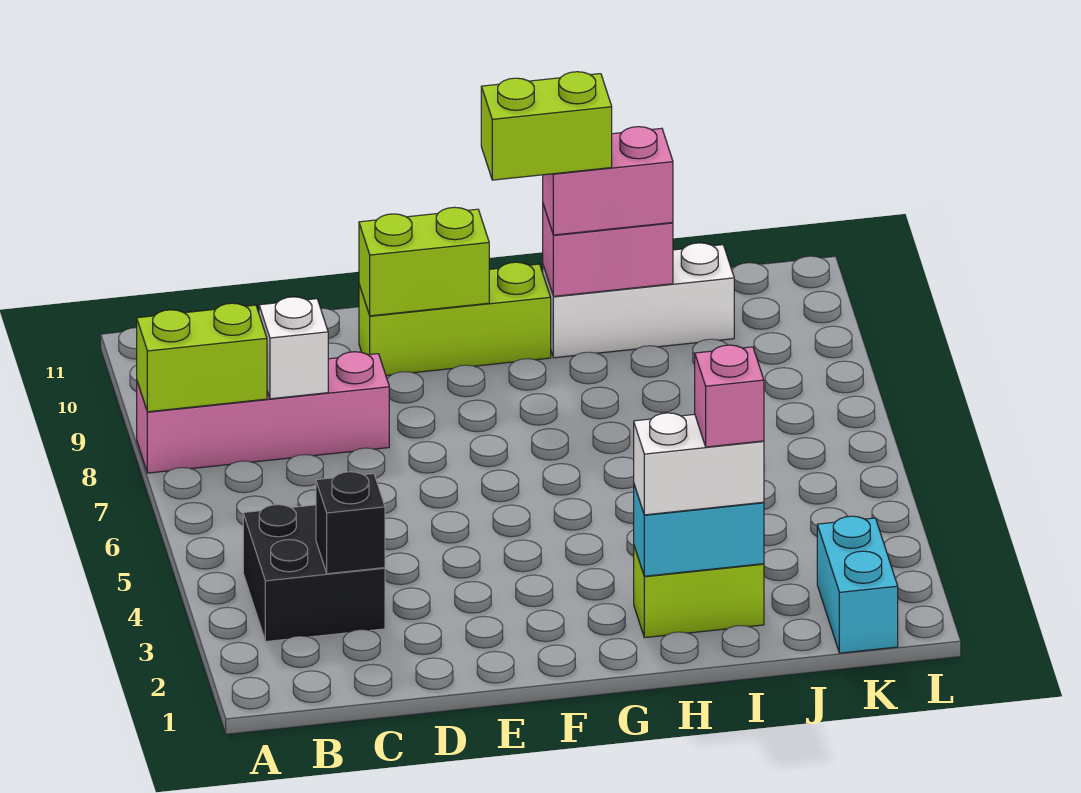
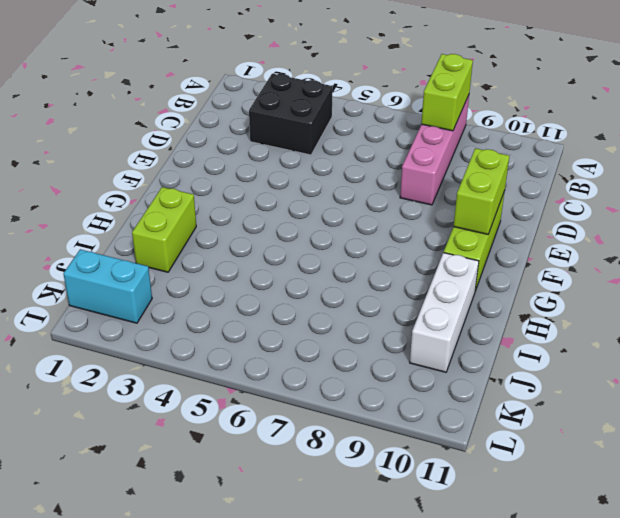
none -> black 1x1 brick [316,472,385,574]
none -> white 1x1 brick [259,297,328,399]
none -> cyan 1x2 brick [634,485,764,576]

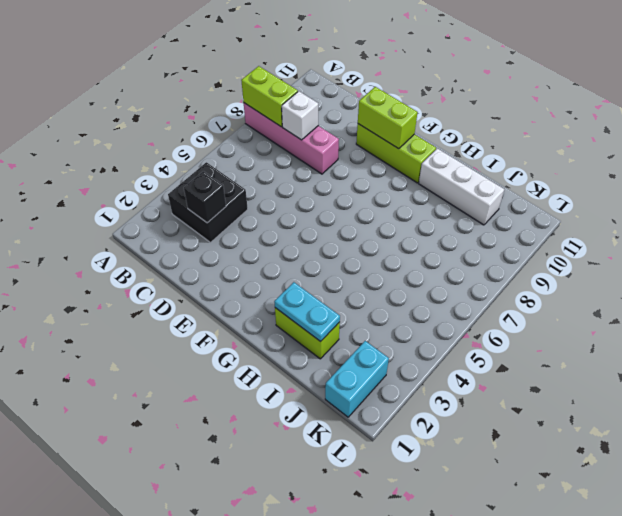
cyan 1x2 plate [274,282,340,342] -> cyan 1x2 brick [634,485,764,576]
none -> pink 1x2 brick [543,205,673,296]
none -> white 1x2 brick [634,413,764,515]
none -> pink 1x2 brick [543,127,673,235]

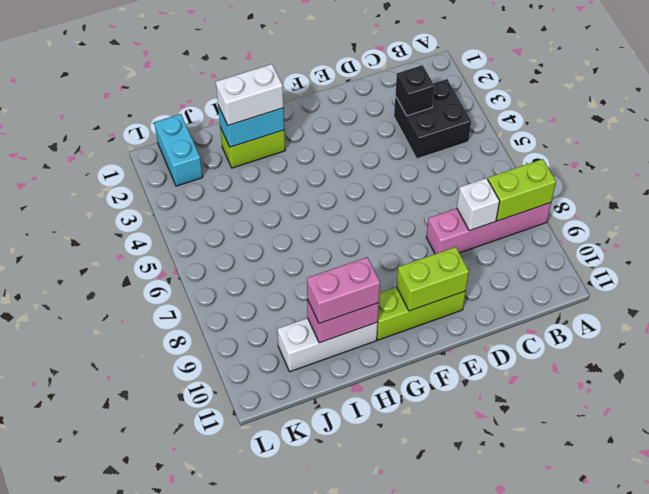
none -> lime 1x2 brick [481,72,612,180]
none -> pink 1x1 brick [695,345,764,447]

